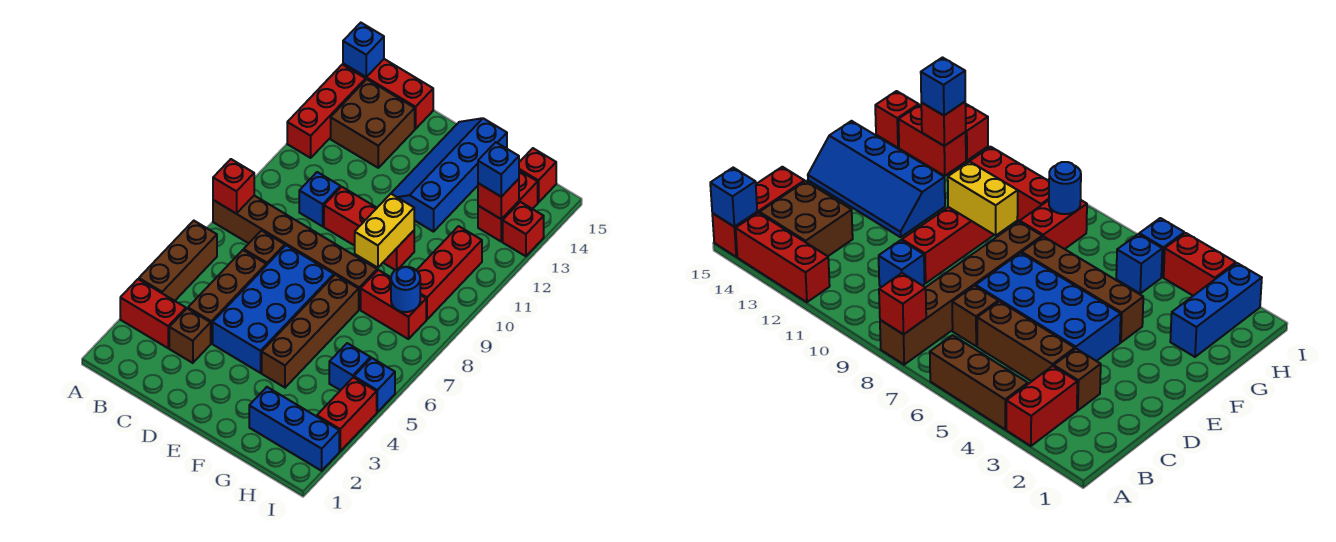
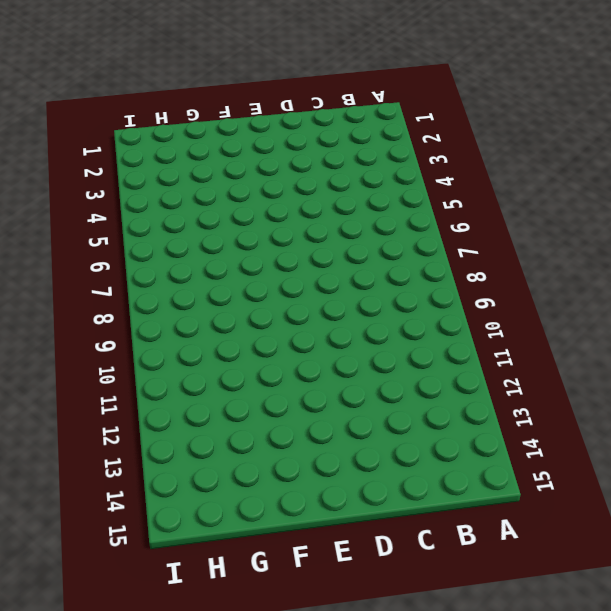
none -> red 1x2 brick [120,279,186,348]
none -> brown 1x3 brick [139,221,217,301]
none -> brown 1x6 brick [213,196,377,309]

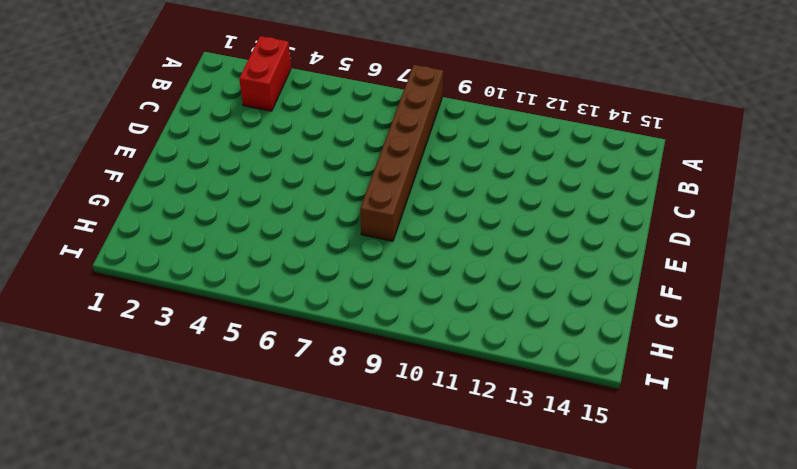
none -> brown 1x3 brick [139,221,217,301]
none -> red 1x3 brick [287,65,366,158]
none -> red 1x3 brick [343,59,433,129]

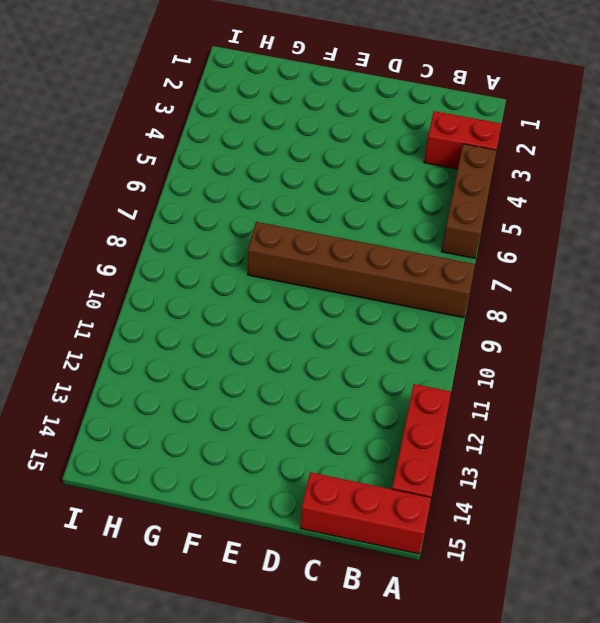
none -> brown 2x2 brick [331,79,415,168]
none -> brown 1x1 brick [169,309,211,363]
none -> brown 1x3 brick [188,250,266,343]

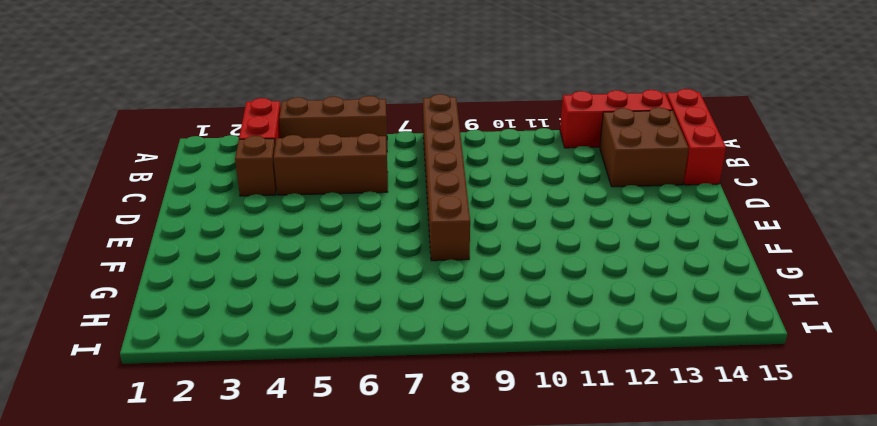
none -> brown 1x1 brick [244,231,285,265]
none -> blue 1x1 brick [299,172,340,226]
none -> blue 2x4 brick [213,245,334,373]

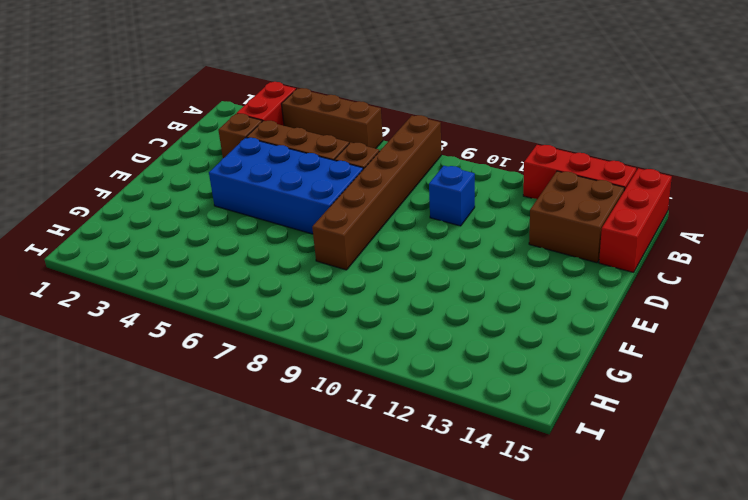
none -> red 1x3 brick [324,187,414,270]
none -> blue 2x4 slope [391,118,507,232]
none -> brown 1x4 brick [262,275,359,387]

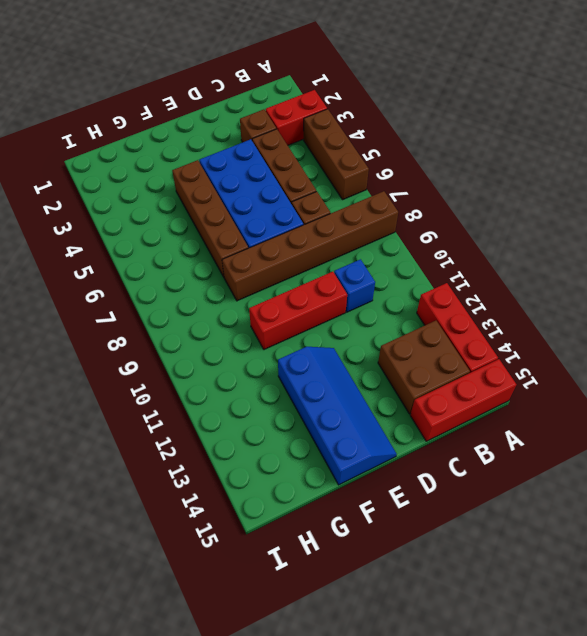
none -> blue 1x3 brick [249,387,339,471]
none -> red 1x2 brick [361,270,426,339]
none -> blue 1x1 brick [329,343,371,390]

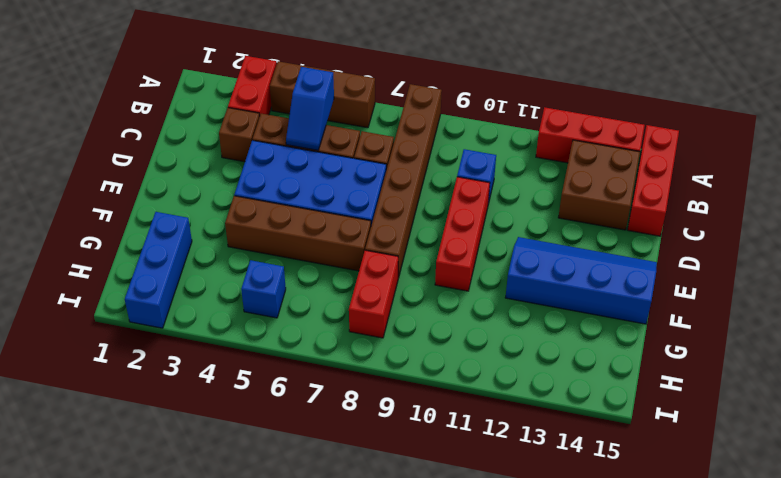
blue 1x2 slope [286,67,334,150] -> none
none -> red 1x3 brick [416,226,482,319]
none -> red 1x2 brick [478,171,538,241]
none -> red 1x1 brick [519,148,556,203]

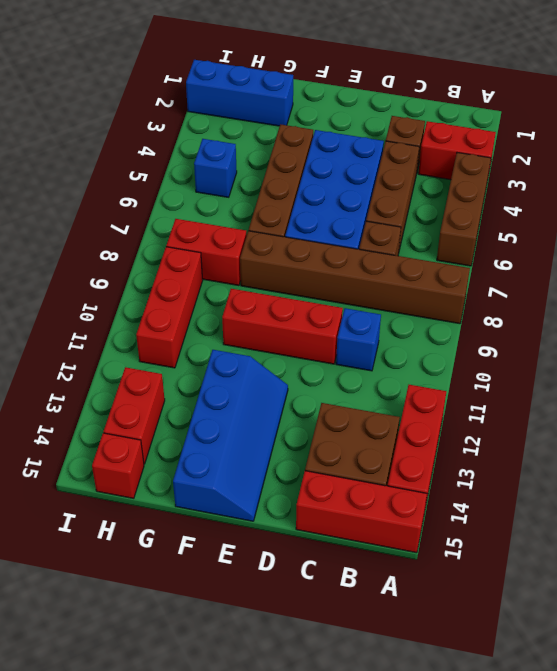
none -> red 1x2 brick [317,377,377,451]
none -> blue 1x1 brick [354,358,395,412]
none -> red 1x1 brick [503,202,544,256]

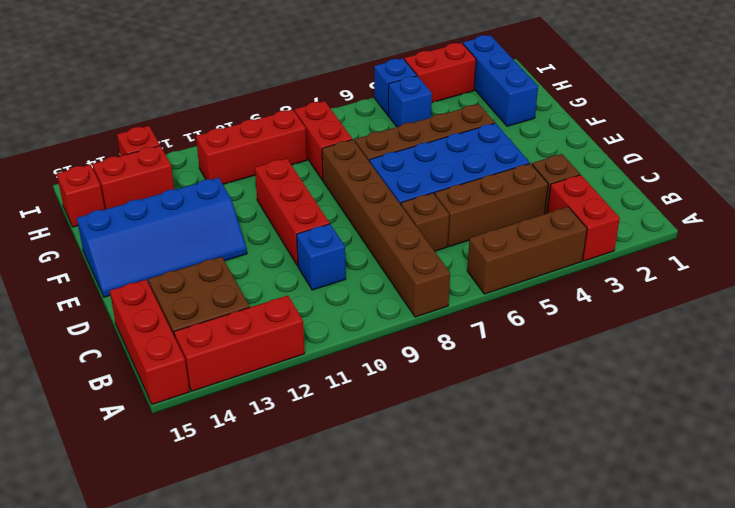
none -> red 1x1 brick [213,159,254,214]
none -> blue 1x1 brick [343,23,384,77]
none -> yellow 1x2 brick [355,194,414,268]

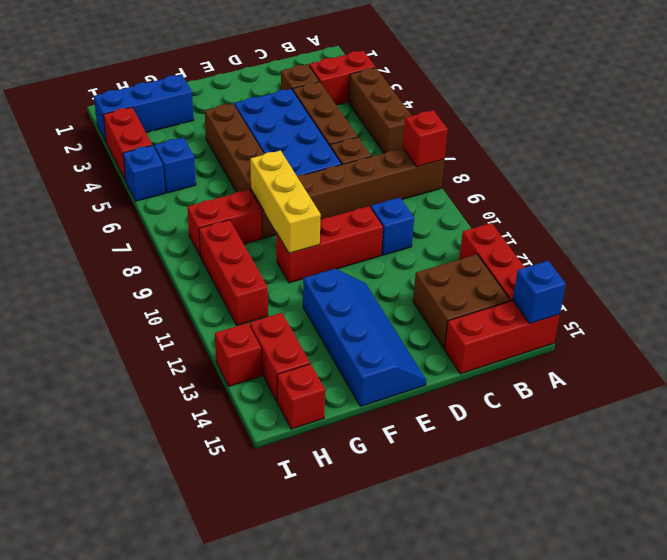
yellow 1x3 brick [250,150,321,253] -> yellow 1x2 brick [355,194,414,268]
none -> blue 1x1 round brick [391,267,420,312]
none -> red 1x1 brick [478,179,519,219]
none -> blue 1x1 brick [478,142,519,197]

